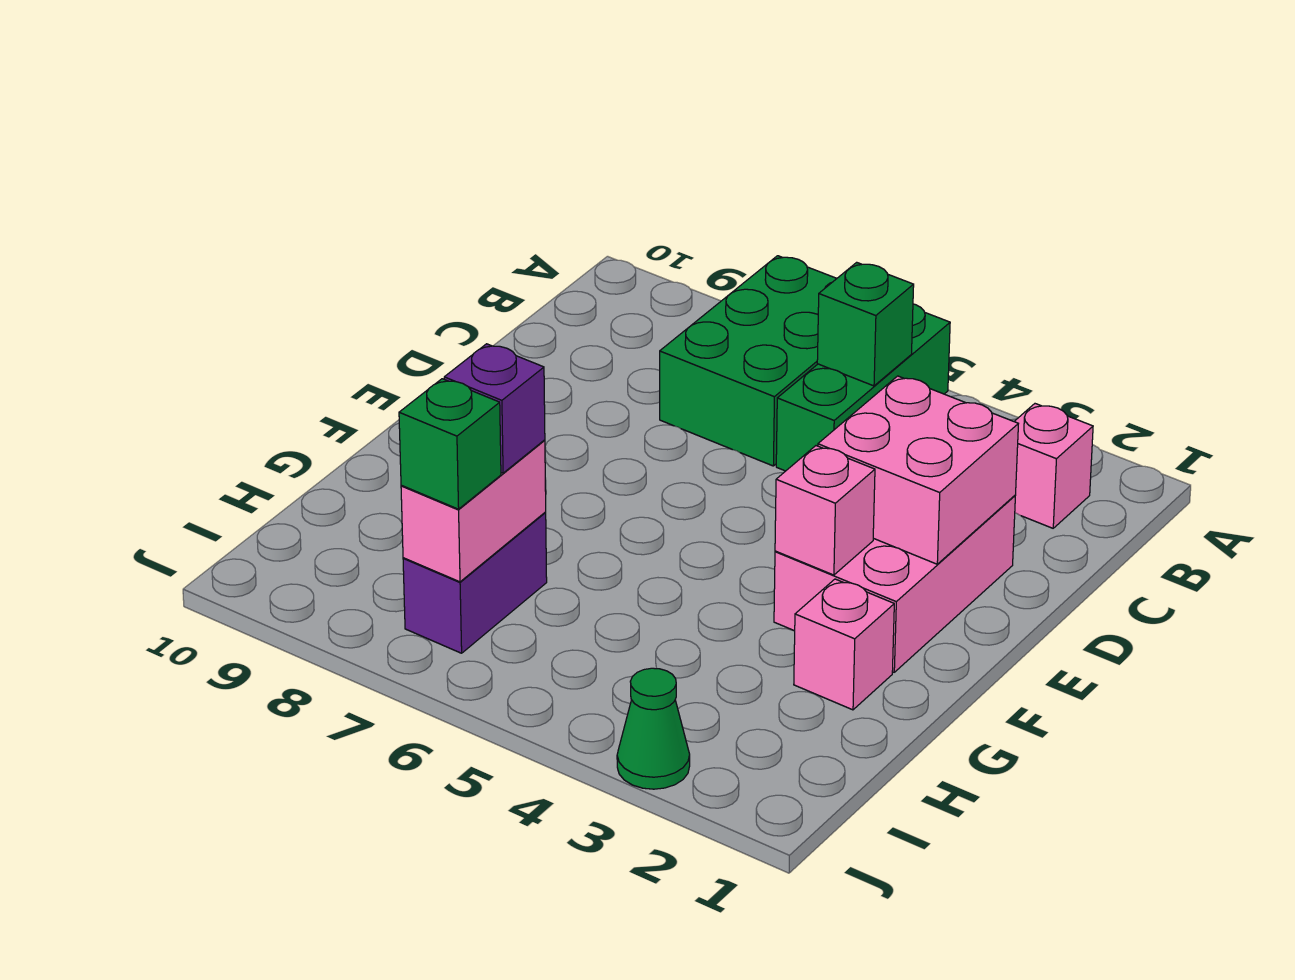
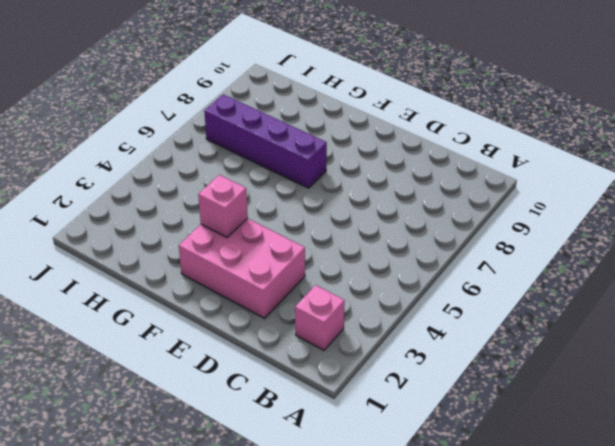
purple 1x4 brick [204,95,327,188] -> purple 1x2 brick [403,513,547,653]
none -> green 1x3 brick [776,304,950,471]
none -> green 2x3 brick [660,256,837,466]
none -> pink 1x1 brick [794,579,894,710]

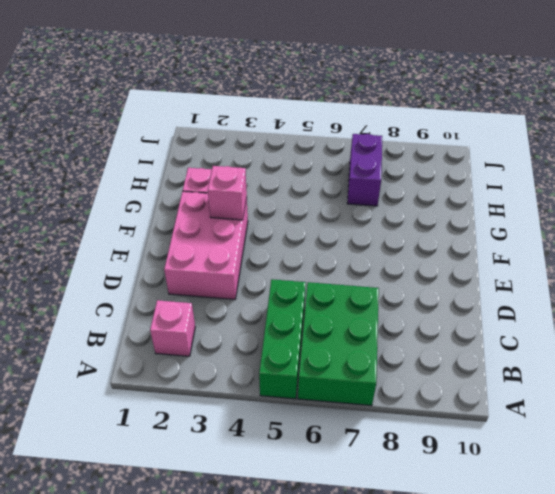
none -> green 1x1 cone [617,668,690,789]
none -> green 1x1 brick [817,262,914,386]
none -> pink 2x2 brick [818,376,1018,564]

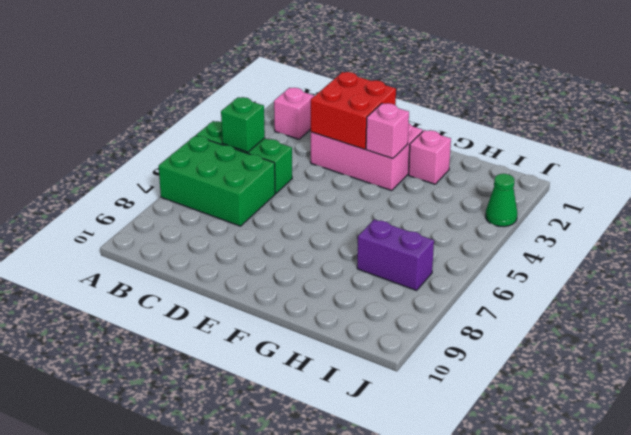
red 2x2 brick [311,72,396,149] -> pink 2x2 brick [818,376,1018,564]
none -> pink 1x2 brick [401,440,546,582]
none -> purple 1x1 brick [444,344,545,473]
none -> green 1x1 brick [399,379,501,509]

